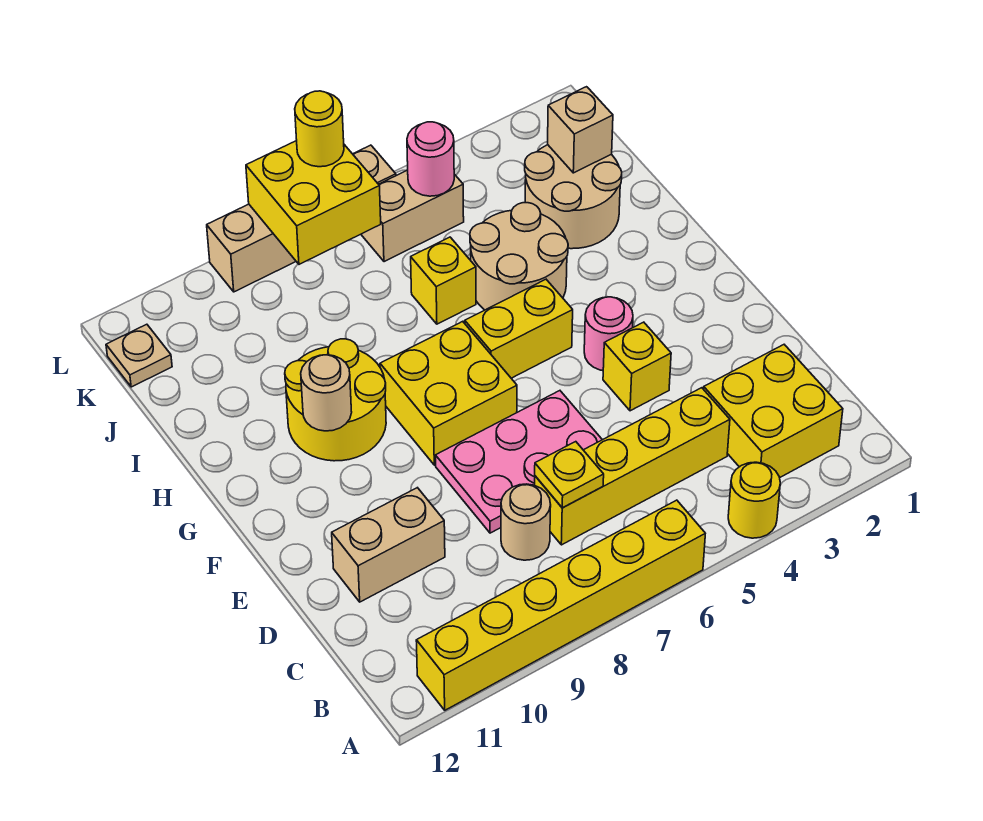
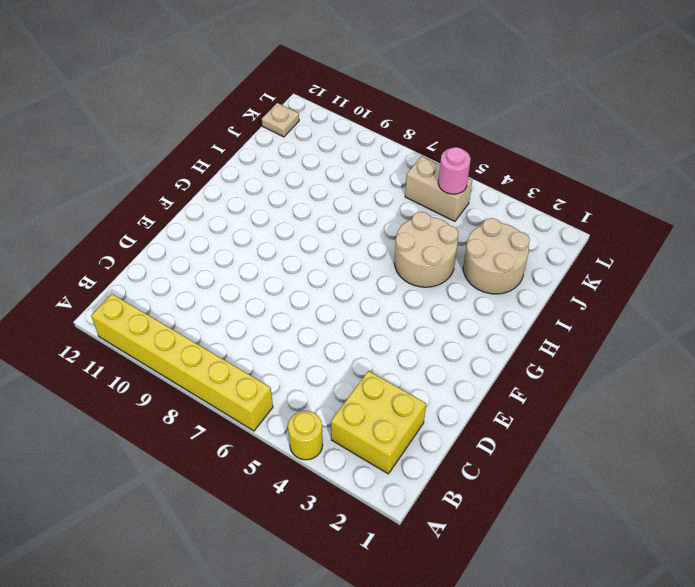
none -> yellow 1x4 brick [535,388,730,545]
none -> tan 1x1 round brick [501,484,551,560]
none -> pink 2x3 plate [435,391,602,533]

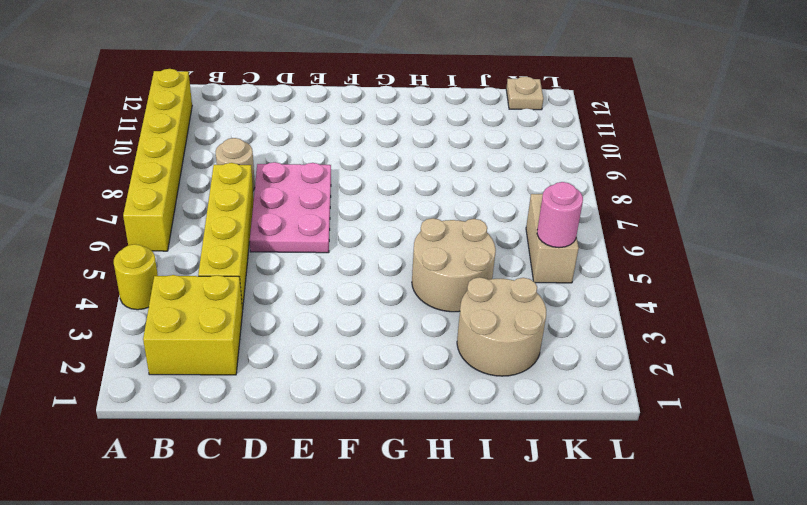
none -> tan 1x2 brick [332,488,445,602]
none -> yellow 1x1 brick [603,322,671,411]
none -> pink 1x1 round brick [584,297,633,371]

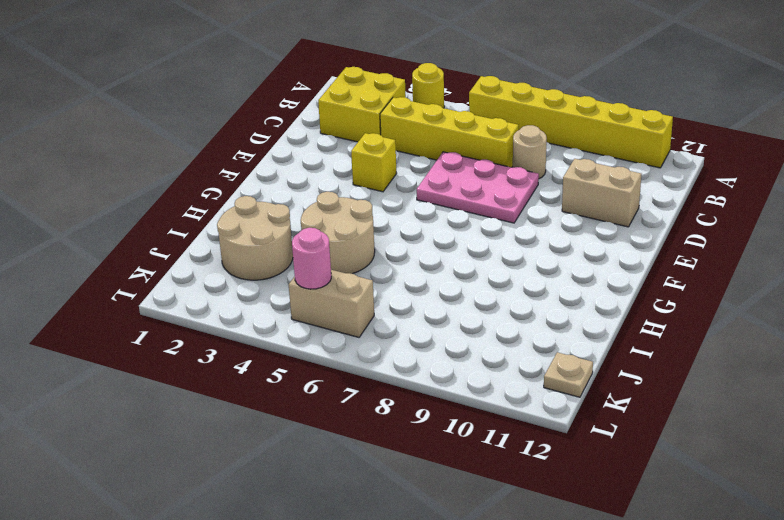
none -> pink 1x1 round brick [584,297,633,371]
none -> yellow 2x2 brick [380,321,517,465]
none -> yellow 1x2 brick [465,279,573,378]

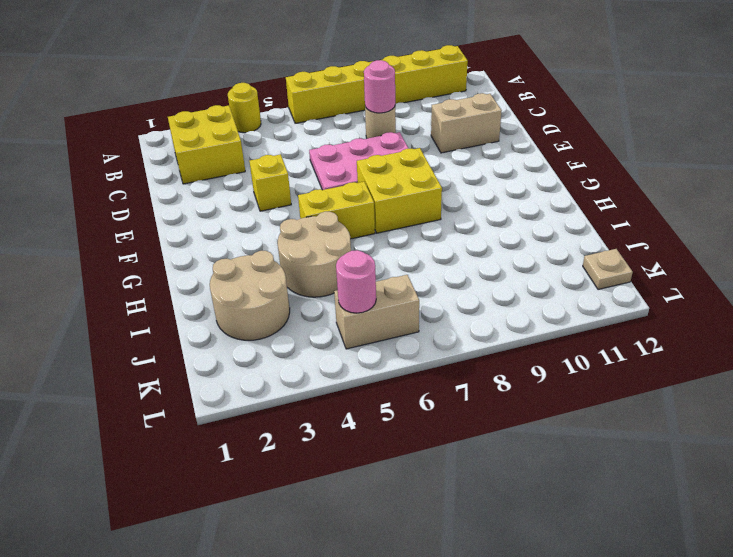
pink 1x1 round brick [364,60,395,113] -> pink 1x1 round brick moved to [584,297,633,371]
none -> yellow 1x4 brick [535,388,730,545]
none -> yellow 2x2 round brick [285,339,386,461]
none -> yellow 1x1 brick [411,237,476,324]

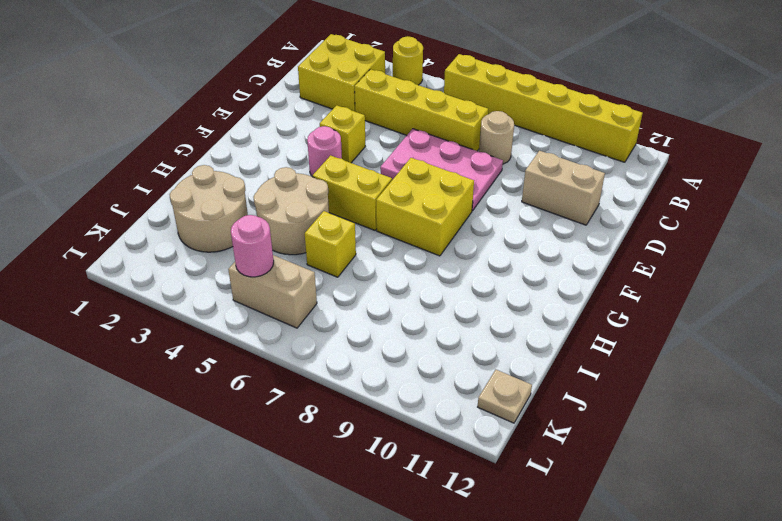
none -> yellow 2x2 round brick [285,339,386,461]
none -> tan 1x4 brick [207,145,396,292]
none -> yellow 1x1 plate [535,442,604,508]

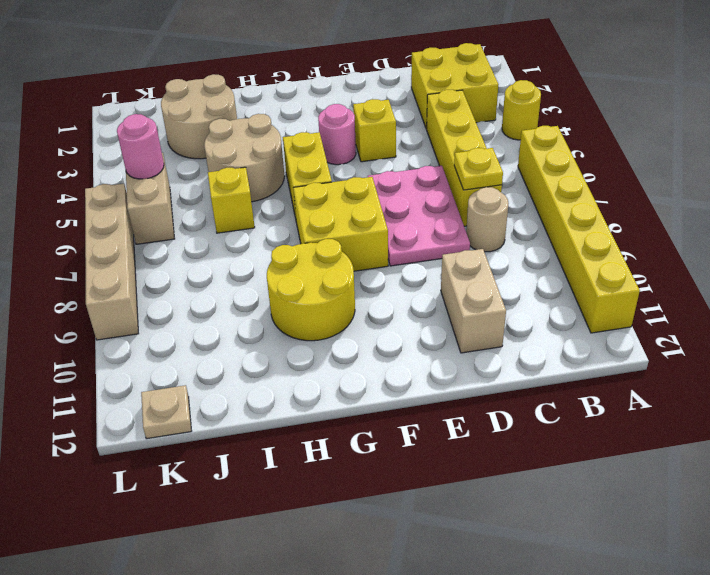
none -> tan 1x1 round brick [301,355,352,431]
none -> tan 1x1 brick [548,87,613,173]
none -> yellow 2x2 brick [246,141,381,264]

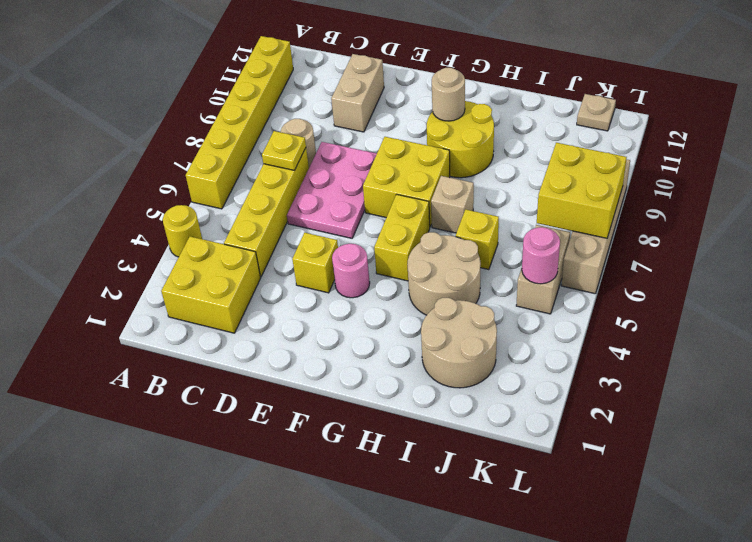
tan 1x1 brick [431,176,474,233] -> tan 1x1 brick moved to [548,87,613,173]
none -> yellow 1x1 round brick [295,91,344,167]

